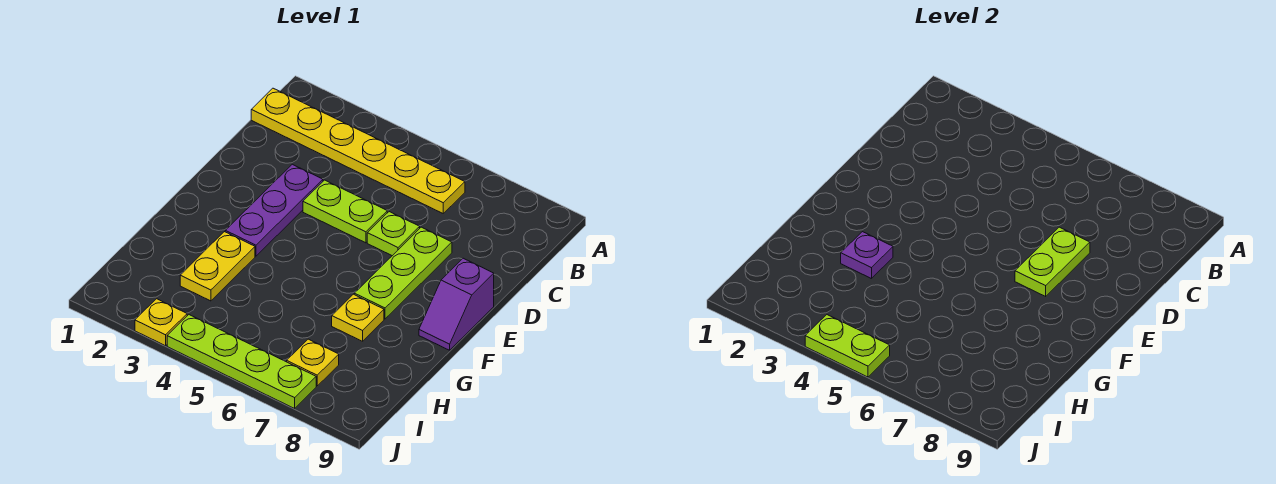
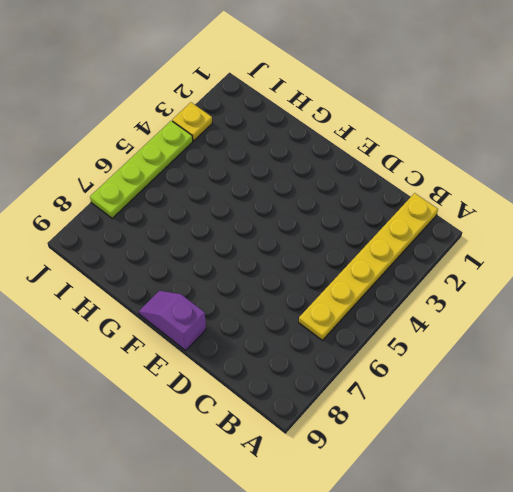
none -> purple 1x3 plate [225,164,323,256]
none -> lime 1x2 plate [303,180,387,243]
none -> lime 1x1 plate [367,212,420,256]

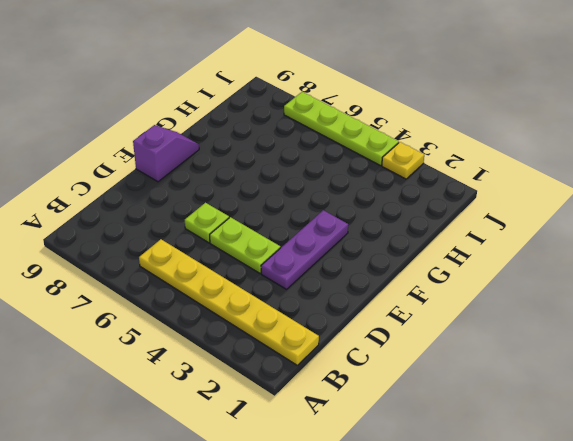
none -> lime 1x3 plate [354,227,452,319]
none -> yellow 1x2 plate [180,232,255,301]
none -> yellow 1x1 plate [332,294,384,341]

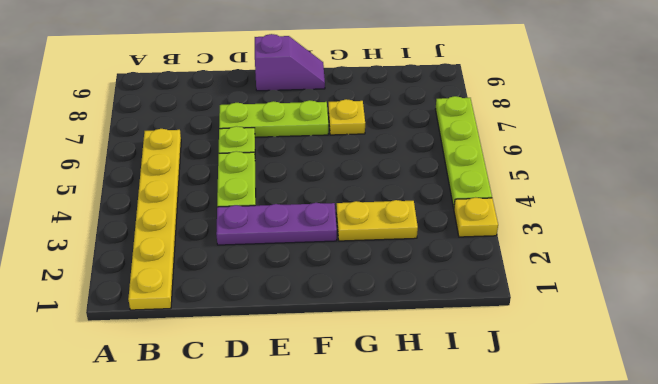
none -> yellow 1x1 plate [287,339,339,386]
none -> lime 1x2 plate [1015,227,1090,296]
none -> purple 1x1 plate [841,232,893,279]

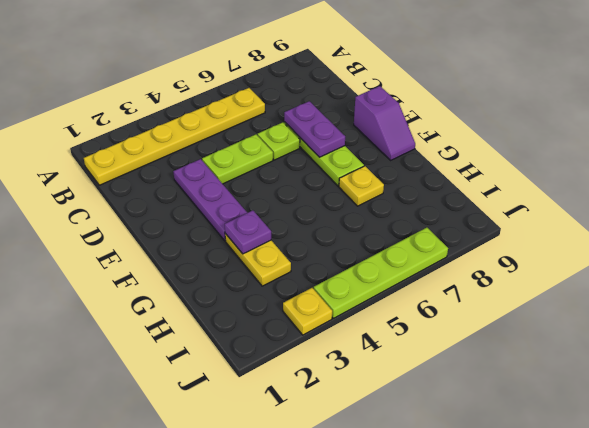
purple 1x2 plate [284,101,345,157] -> lime 1x2 plate [1015,227,1090,296]
none -> yellow 1x1 plate [287,339,339,386]
none -> lime 1x2 plate [805,315,890,377]

